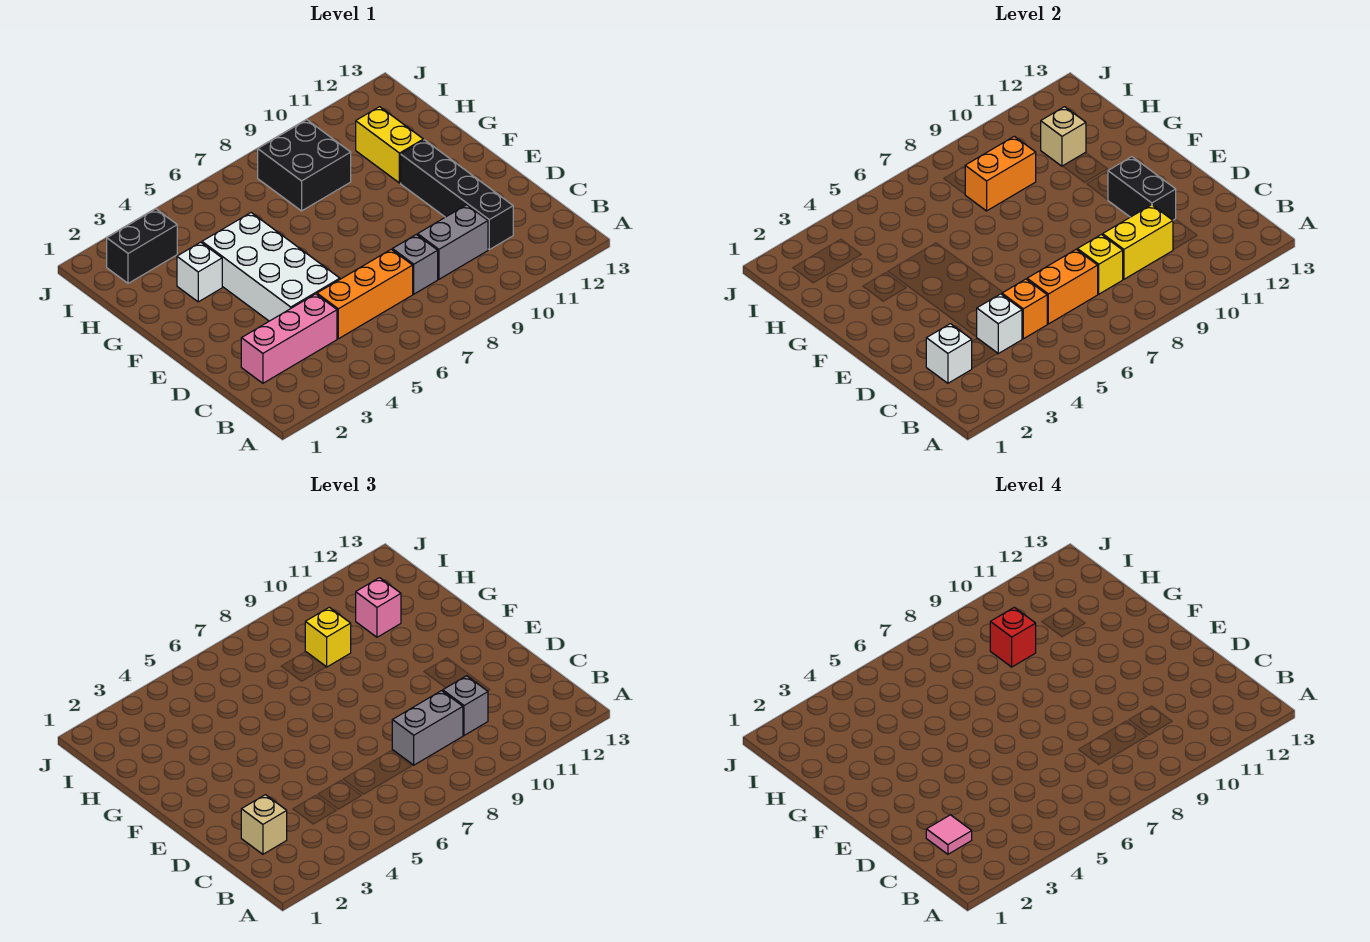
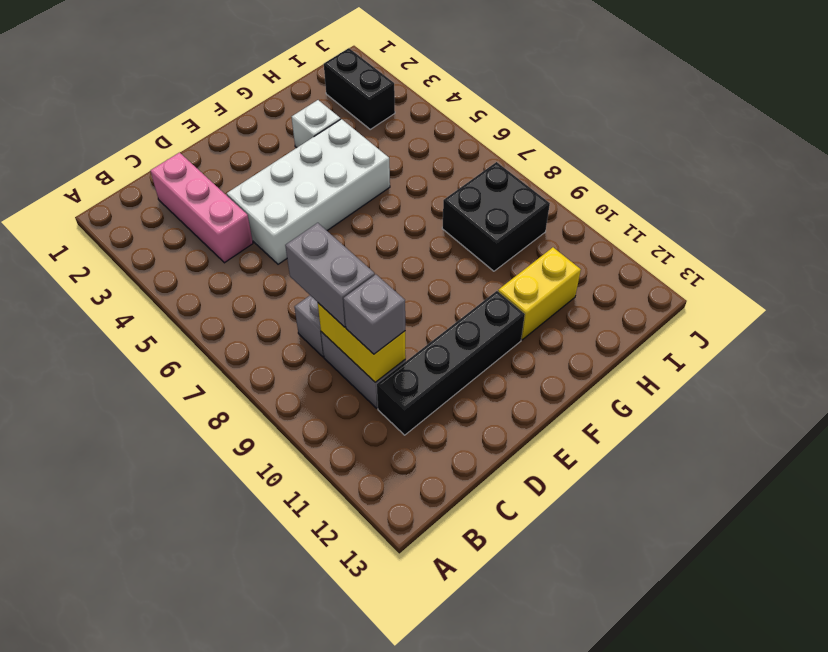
none -> orange 1x3 brick [317,249,413,339]
none -> white 1x1 brick [926,324,972,383]
none -> white 1x1 brick [977,294,1022,354]

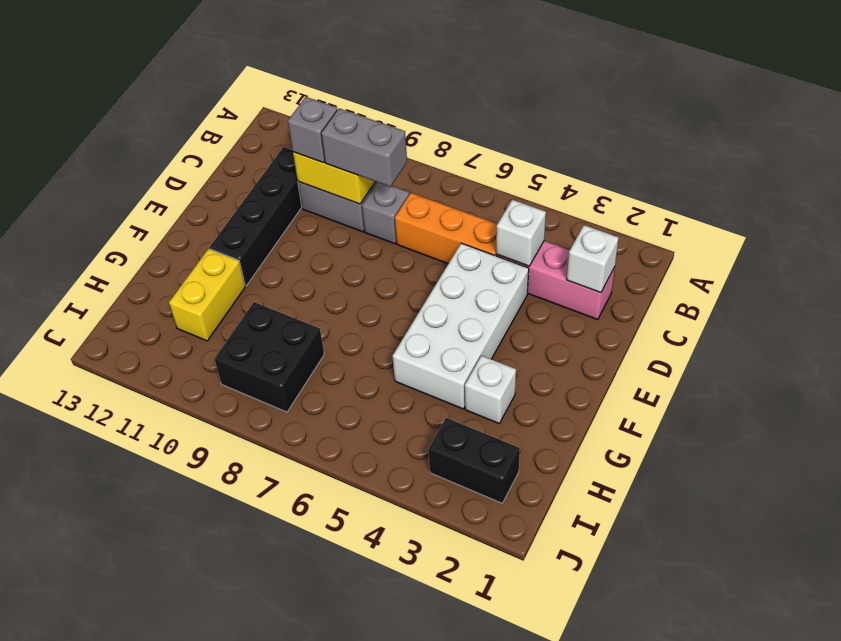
none -> orange 1x1 brick [1002,279,1047,339]
none -> orange 1x2 brick [1027,249,1098,324]
none -> yellow 1x1 brick [1077,235,1123,294]

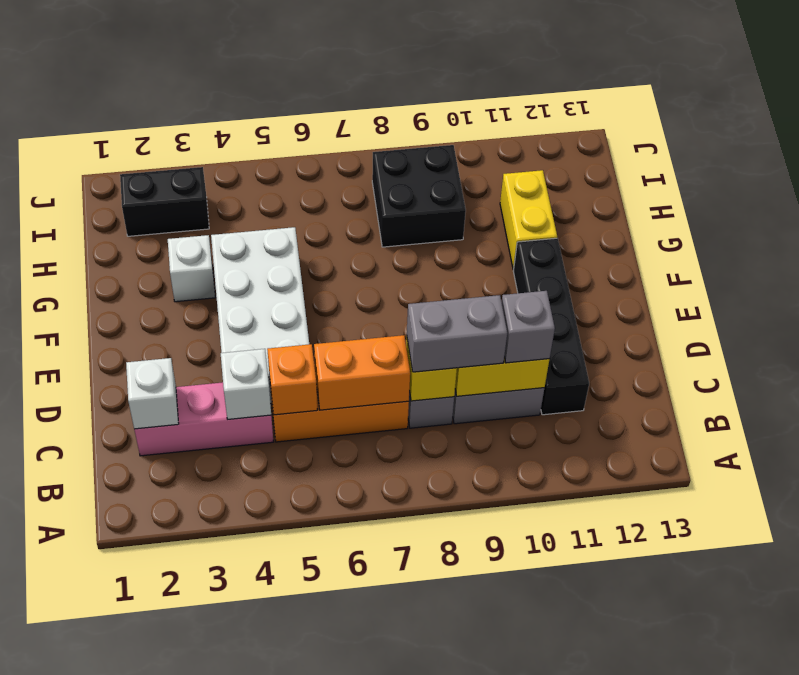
none -> black 1x2 brick [1108,157,1176,220]
none -> orange 1x2 brick [965,136,1036,211]
none -> tan 1x1 brick [1041,107,1086,166]

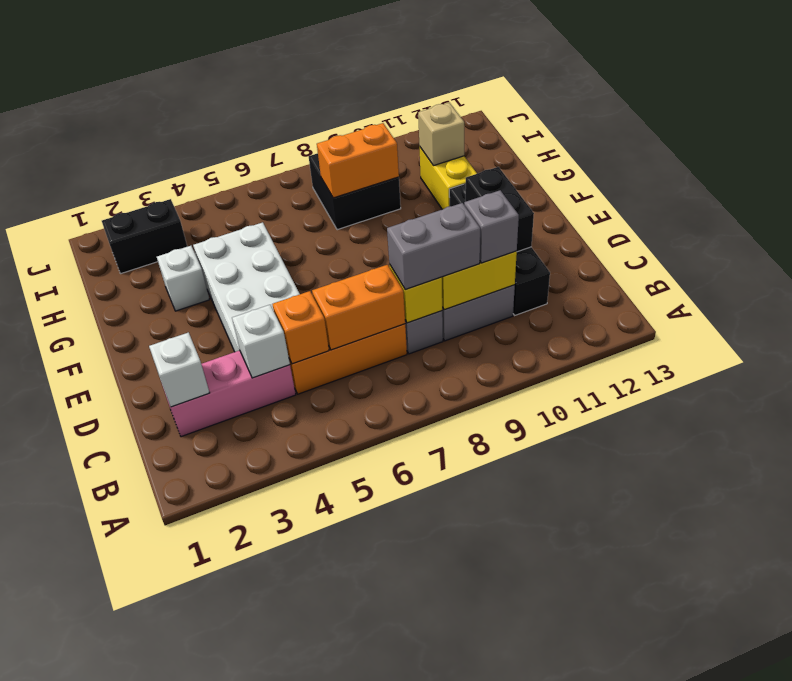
none -> tan 1x1 brick [241,795,287,854]
none -> yellow 1x1 brick [305,607,351,667]
none -> pink 1x1 brick [356,578,401,637]

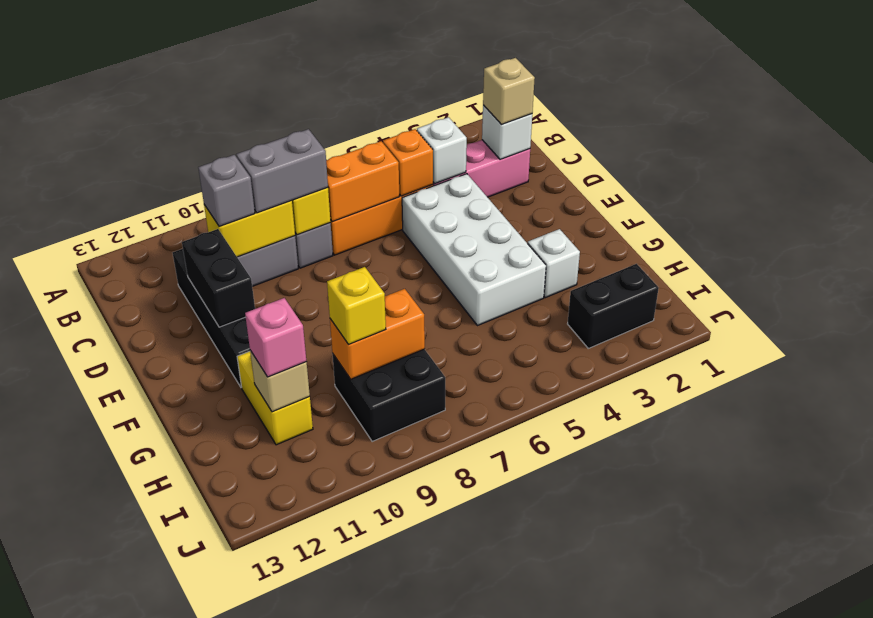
none -> pink 1x1 tile [926,815,972,854]
none -> red 1x1 brick [990,607,1036,667]

